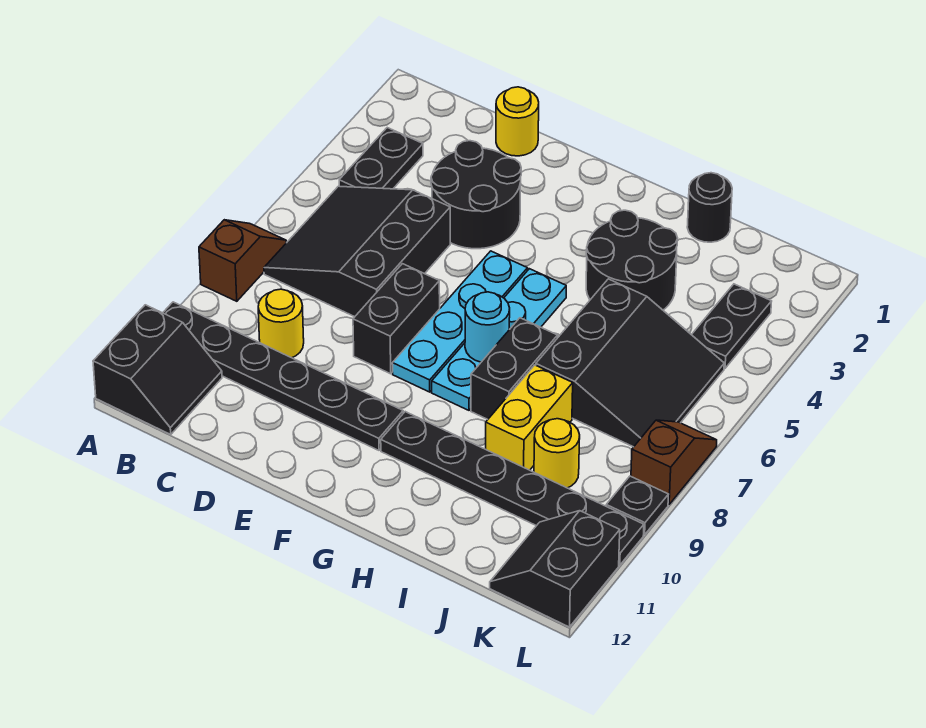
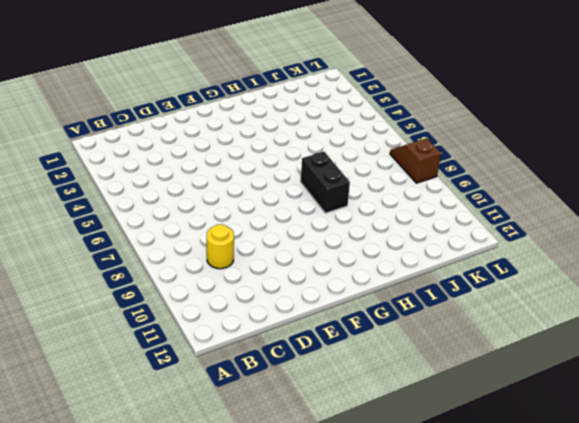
none -> brown 1x2 slope [199,220,286,301]
none -> black 1x6 plate [163,302,403,450]
none -> black 2x2 slope [93,305,222,434]

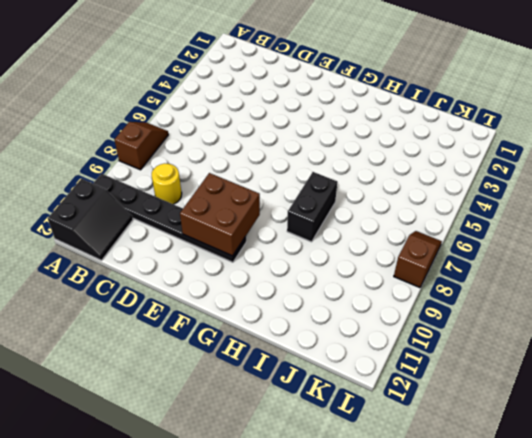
brown 2x2 brick [180,173,260,256] -> none
none -> black 1x2 plate [339,128,423,189]
none -> black 3x3 slope [264,186,450,317]
none -> yellow 1x1 round brick [496,87,539,156]

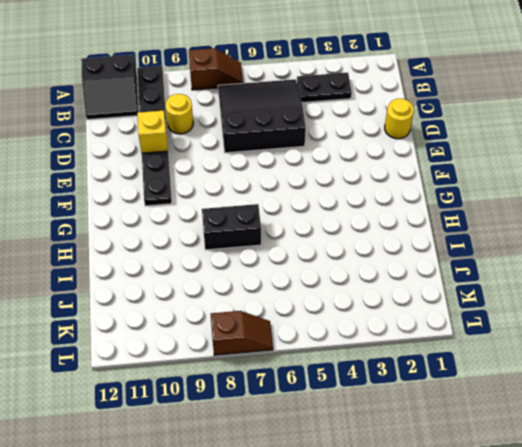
yellow 1x1 brick [137,110,168,153] -> none
none -> black 2x2 round brick [431,141,521,249]
none -> black 1x2 brick [353,264,440,374]
none -> cyan 1x4 plate [392,251,527,392]

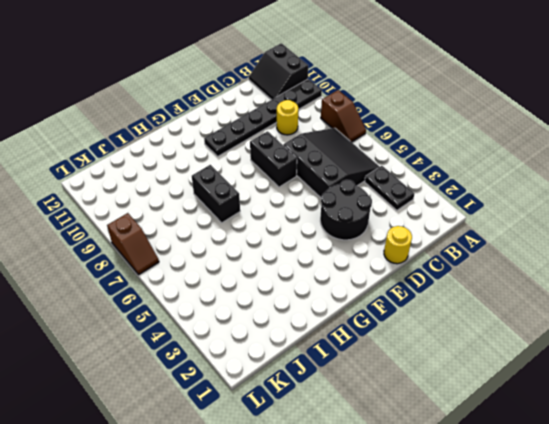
none -> cyan 1x4 plate [392,251,527,392]
none -> cyan 1x4 plate [432,269,566,410]
none -> black 1x6 plate [381,412,644,565]

